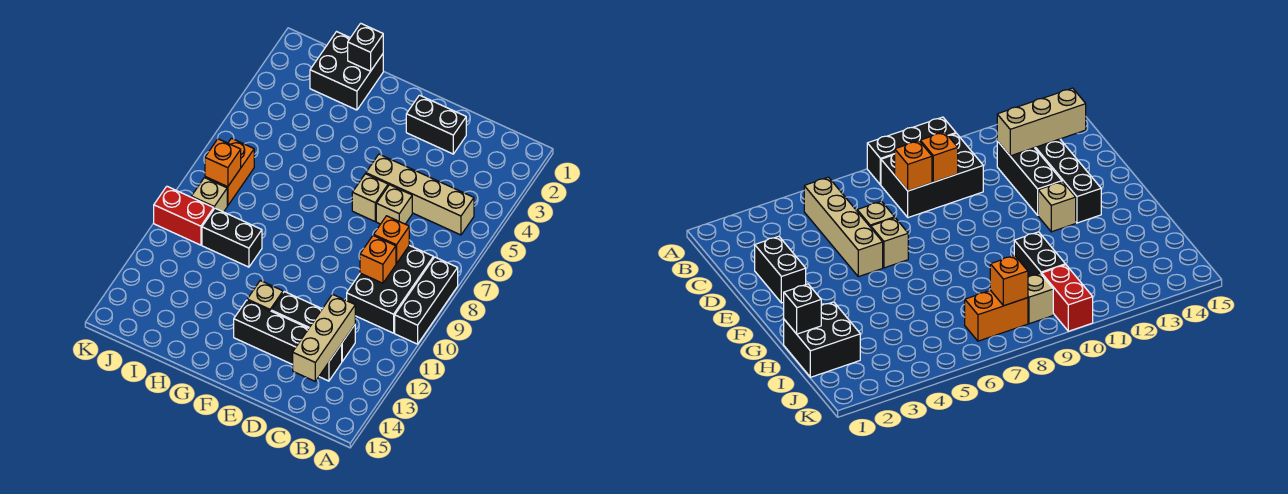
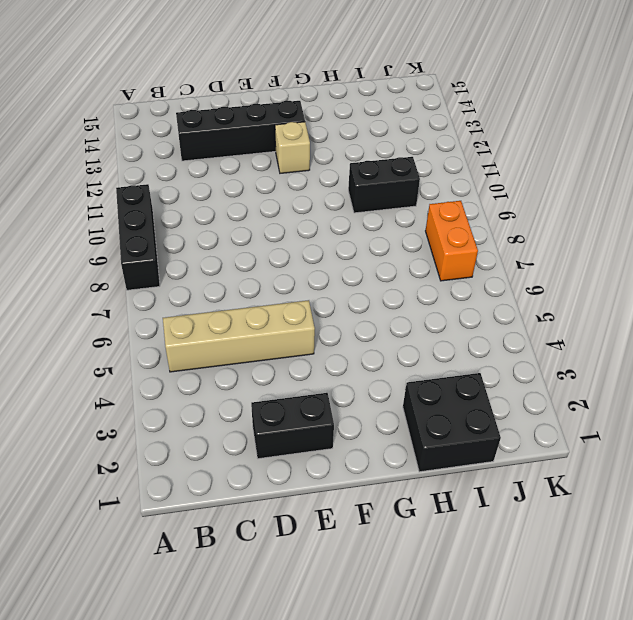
none -> black 2x3 brick [347,245,433,333]
none -> black 1x3 brick [271,292,355,361]
none -> tan 1x1 brick [376,185,412,224]

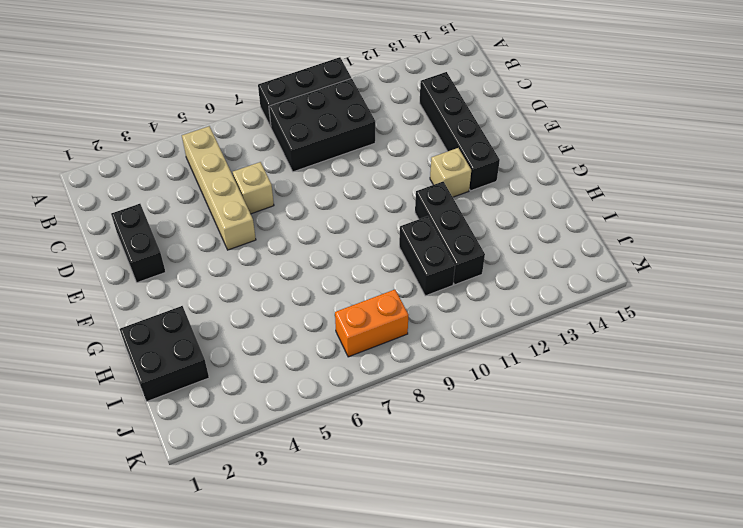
black 1x3 brick [415,182,485,285] -> black 1x3 brick moved to [271,292,355,361]
none -> tan 1x1 brick [352,174,388,221]
none -> tan 1x1 brick [191,178,227,212]
none -> red 1x2 brick [154,186,214,245]

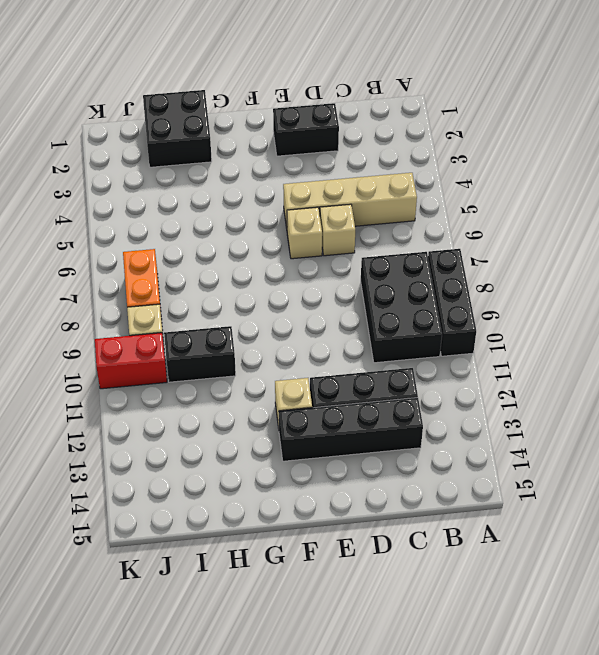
none -> orange 1x1 brick [374,216,409,264]
none -> orange 1x1 brick [360,235,396,283]
none -> tan 1x3 brick [293,294,355,381]

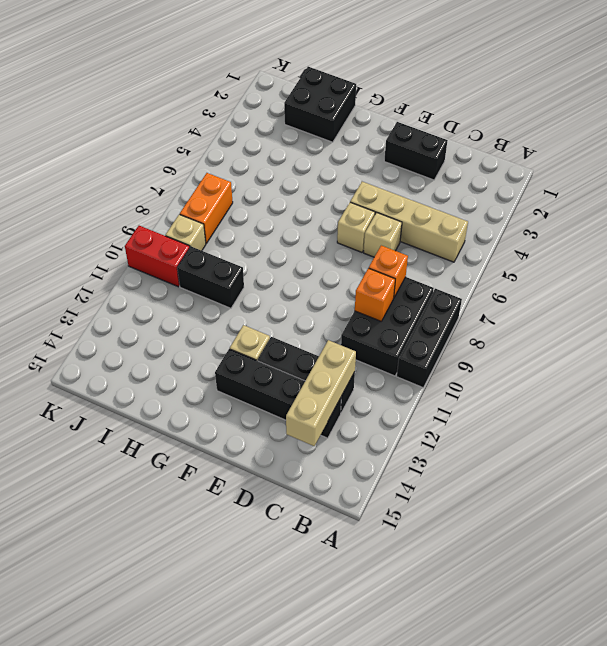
none -> black 1x1 brick [348,23,383,71]
none -> orange 1x1 brick [205,139,241,187]

